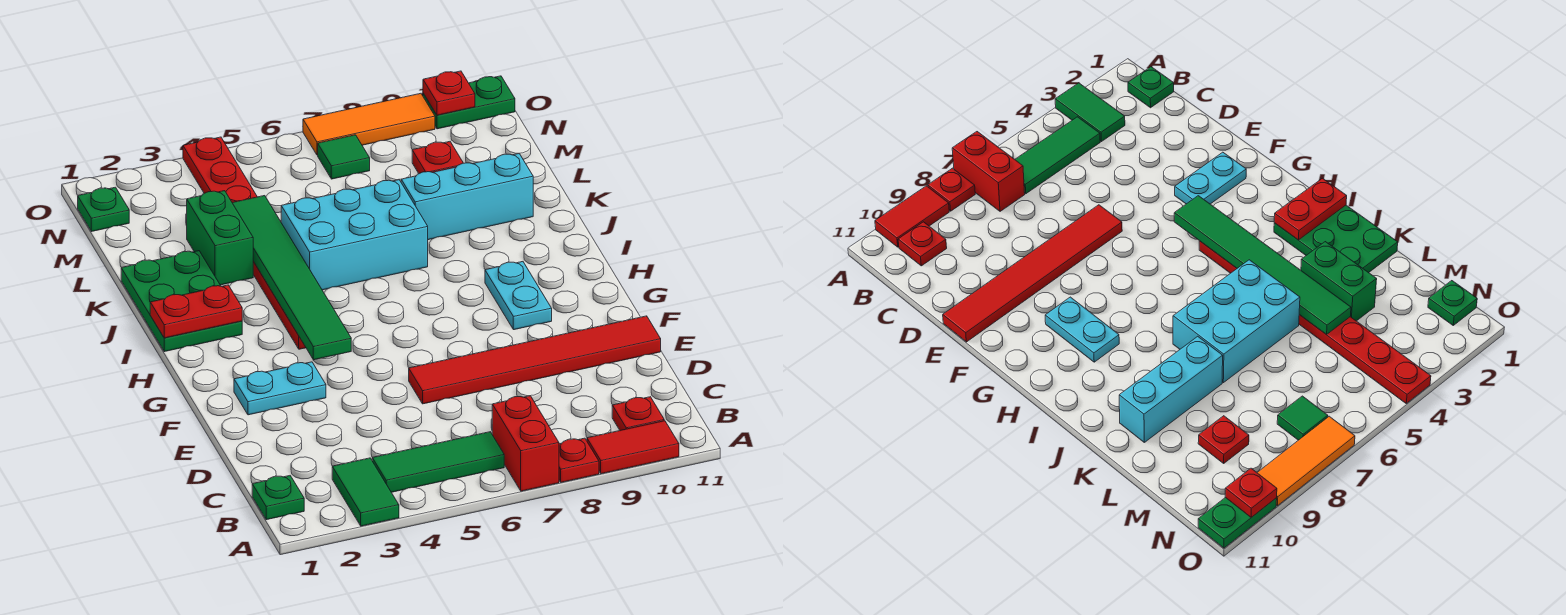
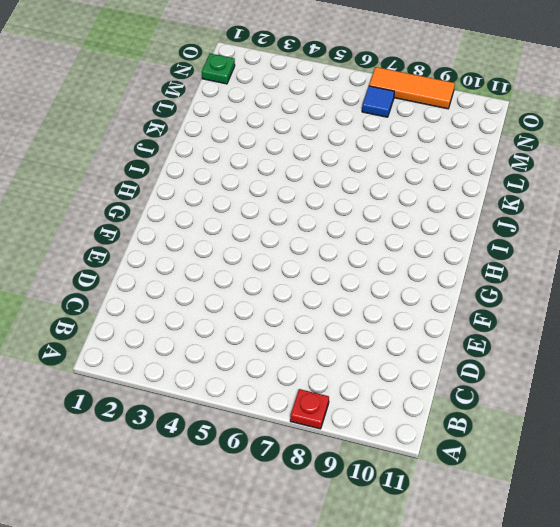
blue 1x1 tile [362,86,394,117] -> green 1x1 tile [318,135,370,179]
none -> green 1x2 tile [332,458,399,526]
none -> red 1x2 brick [492,396,559,491]
none -> red 1x2 tile [587,421,679,474]

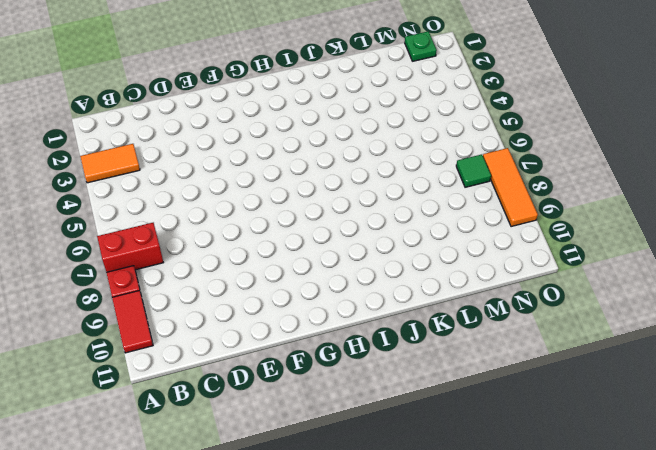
orange 1x2 tile [80,144,140,183] -> green 1x2 tile [332,458,399,526]
none -> green 1x1 plate [252,476,304,520]
none -> green 1x3 tile [372,432,504,492]
none -> red 1x1 plate [612,397,664,430]

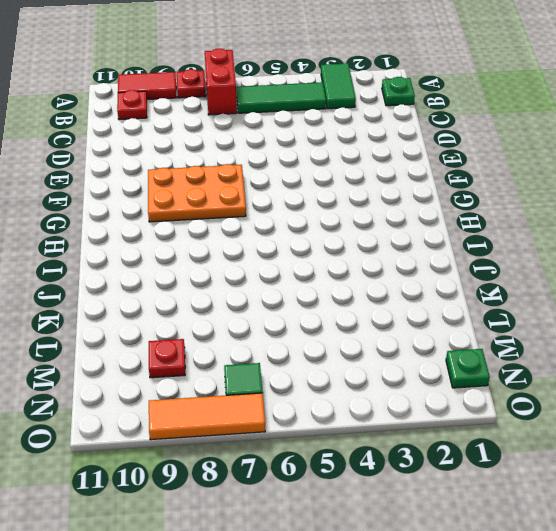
orange 2x3 plate [148,164,246,222] -> cyan 1x2 plate [485,262,552,330]
none -> red 1x6 tile [409,316,661,404]
none -> cyan 1x2 plate [234,362,326,415]
none -> red 1x8 plate [183,137,306,349]

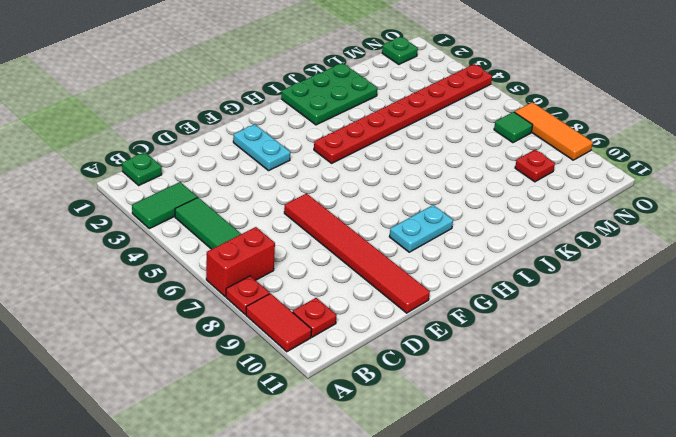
none -> cyan 2x3 brick [281,180,428,290]
none -> green 1x2 brick [187,191,253,285]
none -> cyan 1x3 brick [401,154,533,240]

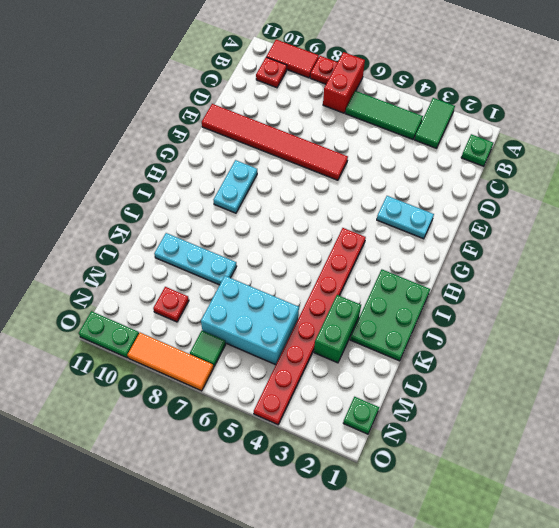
cyan 1x3 plate [154,233,237,285] -> cyan 1x3 brick [401,154,533,240]
cyan 2x3 brick [201,276,299,365] -> cyan 2x3 brick moved to [281,180,428,290]
none -> green 1x6 tile [232,196,351,360]
none -> red 1x2 plate [150,285,242,338]
none -> red 1x1 plate [423,71,475,115]

